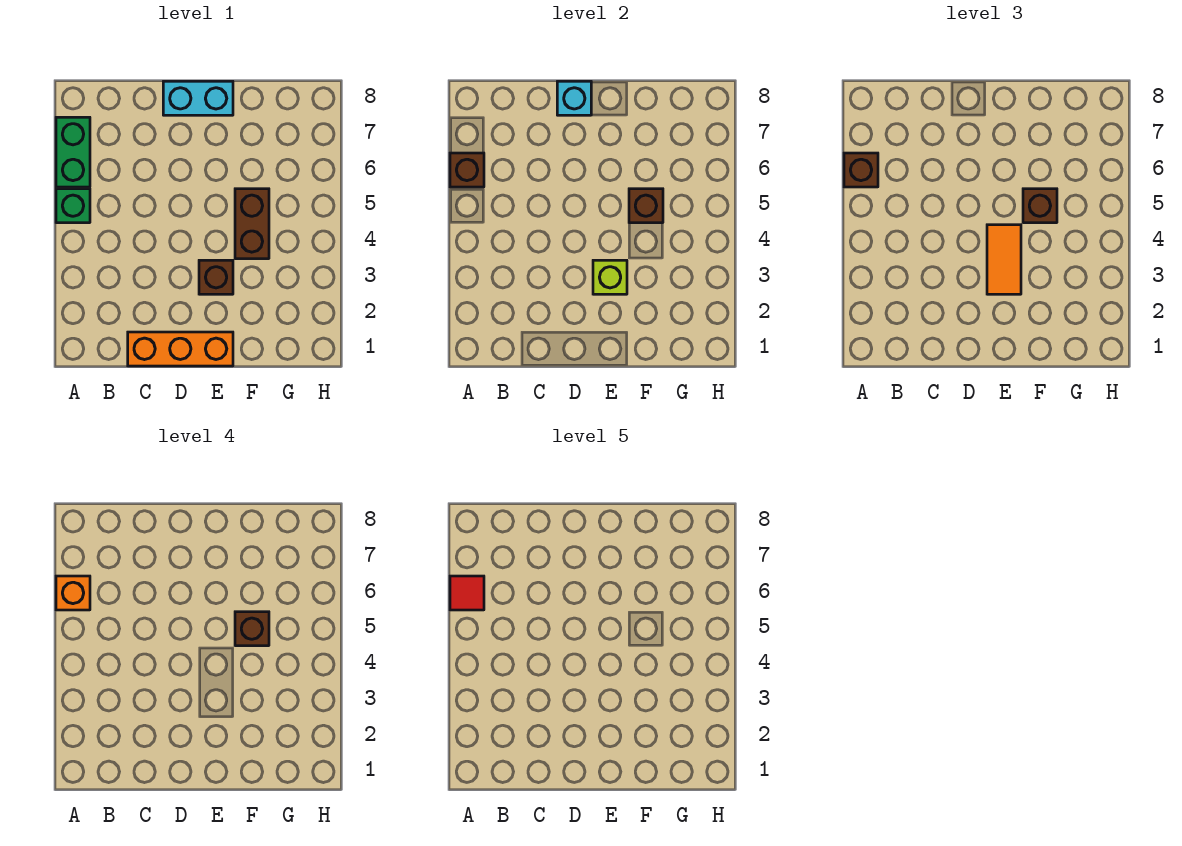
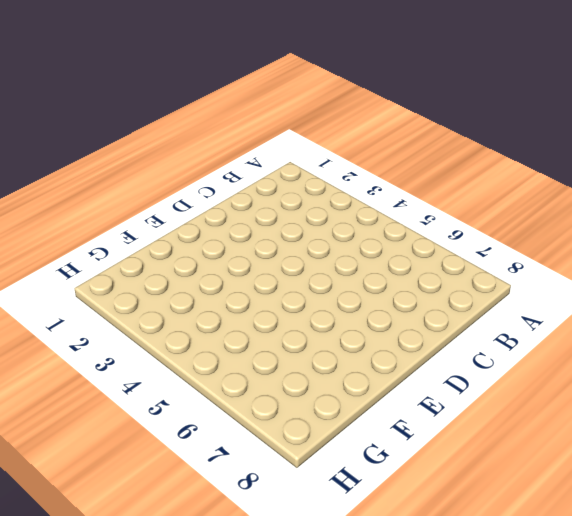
none -> green 1x1 brick [56,189,90,223]
none -> green 1x2 brick [56,117,90,187]
none -> orange 1x3 brick [128,332,233,366]

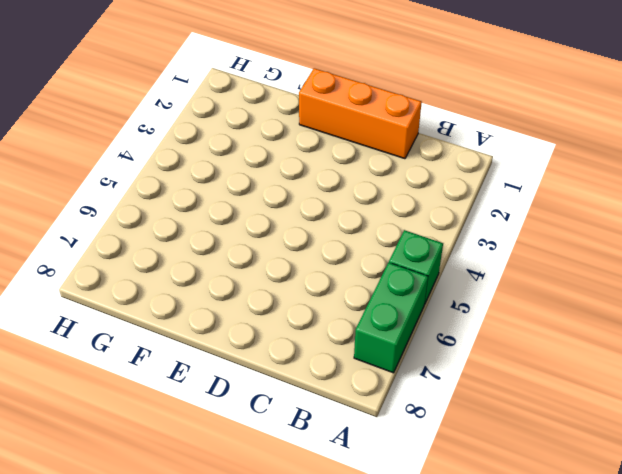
none -> cyan 1x2 brick [163,81,233,115]
none -> brown 1x1 brick [199,260,233,294]
none -> brown 1x2 brick [235,189,269,259]

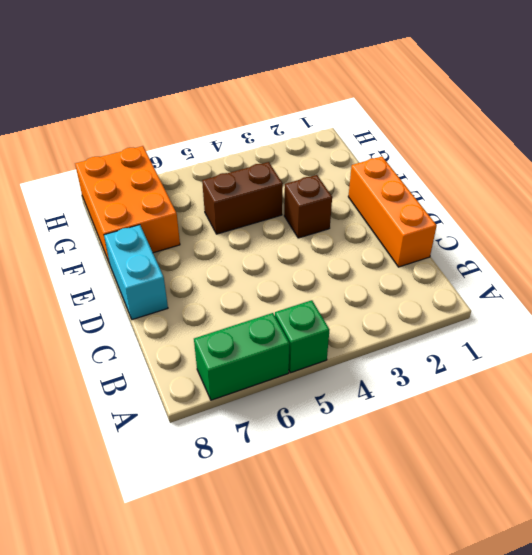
orange 2x3 brick [75,146,180,264] -> none
none -> brown 1x1 brick [450,153,484,187]
none -> cyan 1x1 brick [557,81,591,115]
none -> lime 1x1 brick [593,260,627,294]

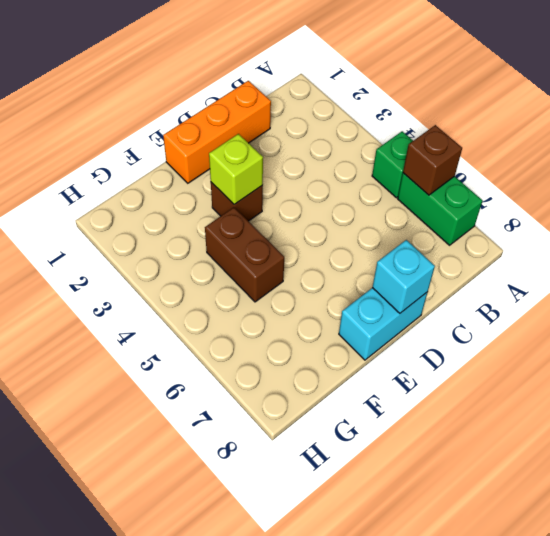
none -> brown 1x1 brick [629,189,663,223]
none -> brown 1x1 brick [844,153,878,187]
none -> orange 1x2 tile [987,225,1021,294]

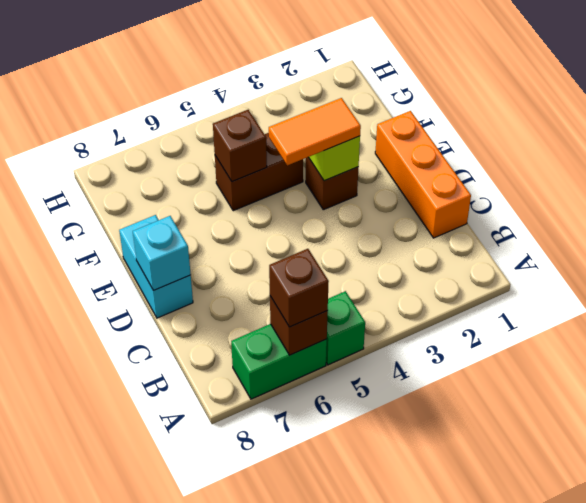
none -> brown 1x1 brick [1023,189,1057,223]
none -> orange 1x1 brick [56,576,90,610]
none -> brown 1x1 brick [235,612,269,646]

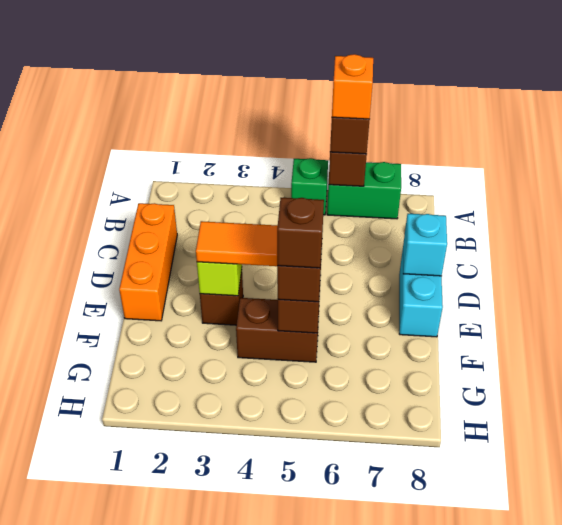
none -> red 1x1 tile [450,576,484,610]

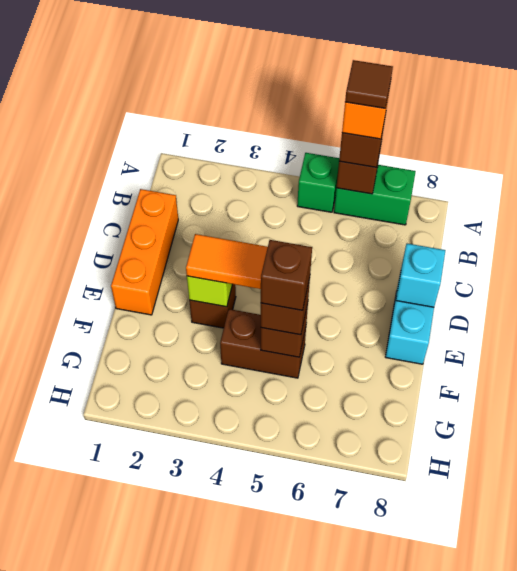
brown 1x1 tile [345,60,393,108] -> red 1x1 tile [450,576,484,610]

